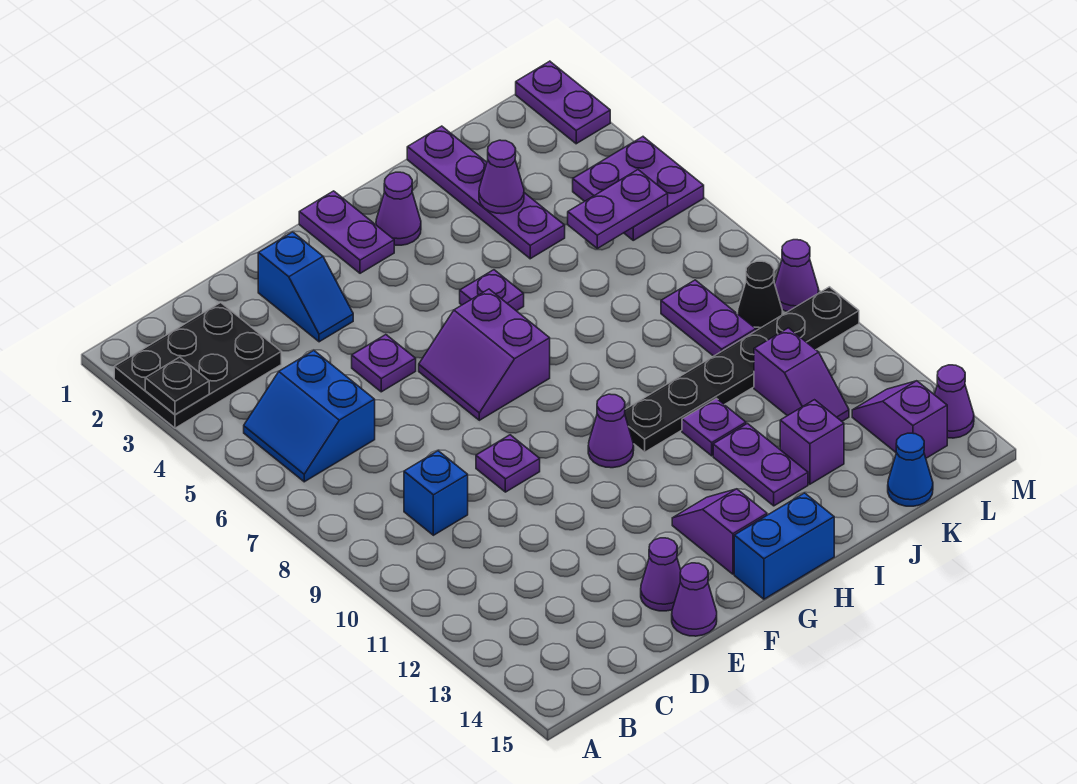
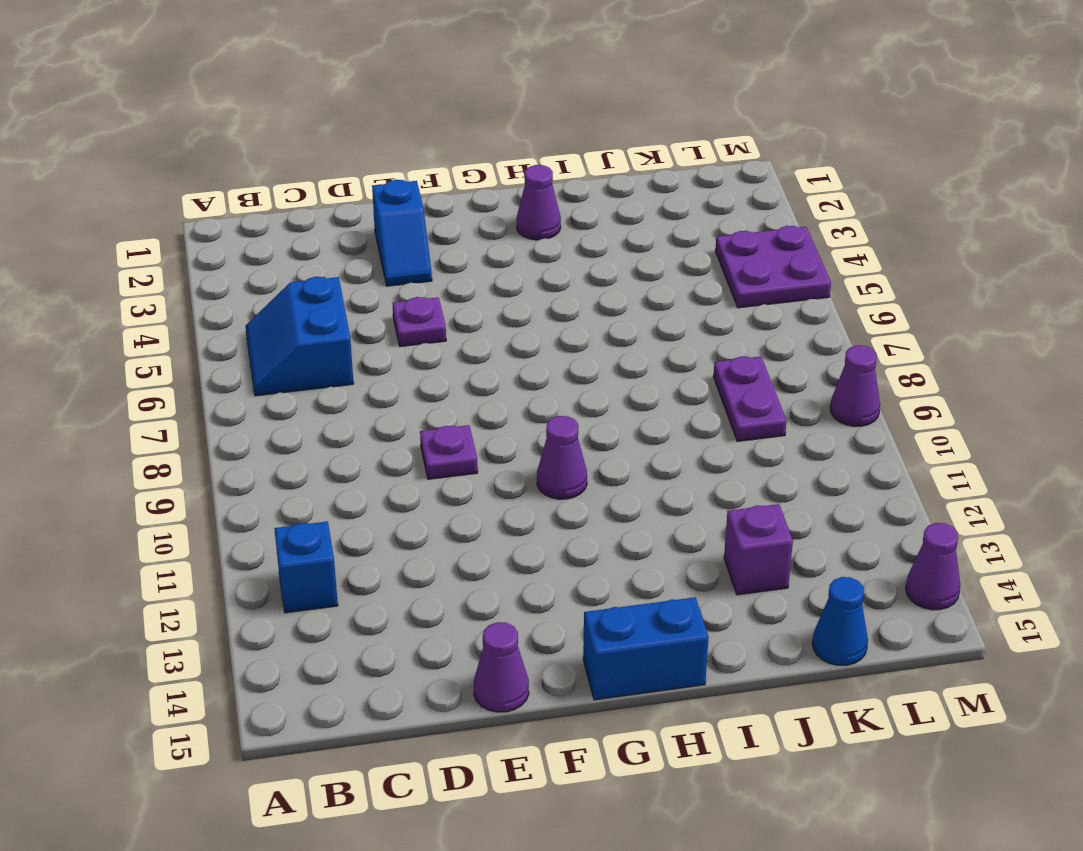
blue 1x1 brick [274,521,338,613] -> blue 1x1 brick moved to [404,451,468,535]
none -> black 2x3 plate [114,303,281,428]
none -> purple 1x1 cone [641,538,681,611]
none -> purple 2x2 slope [419,289,550,420]
none -> purple 1x2 plate [299,191,394,273]

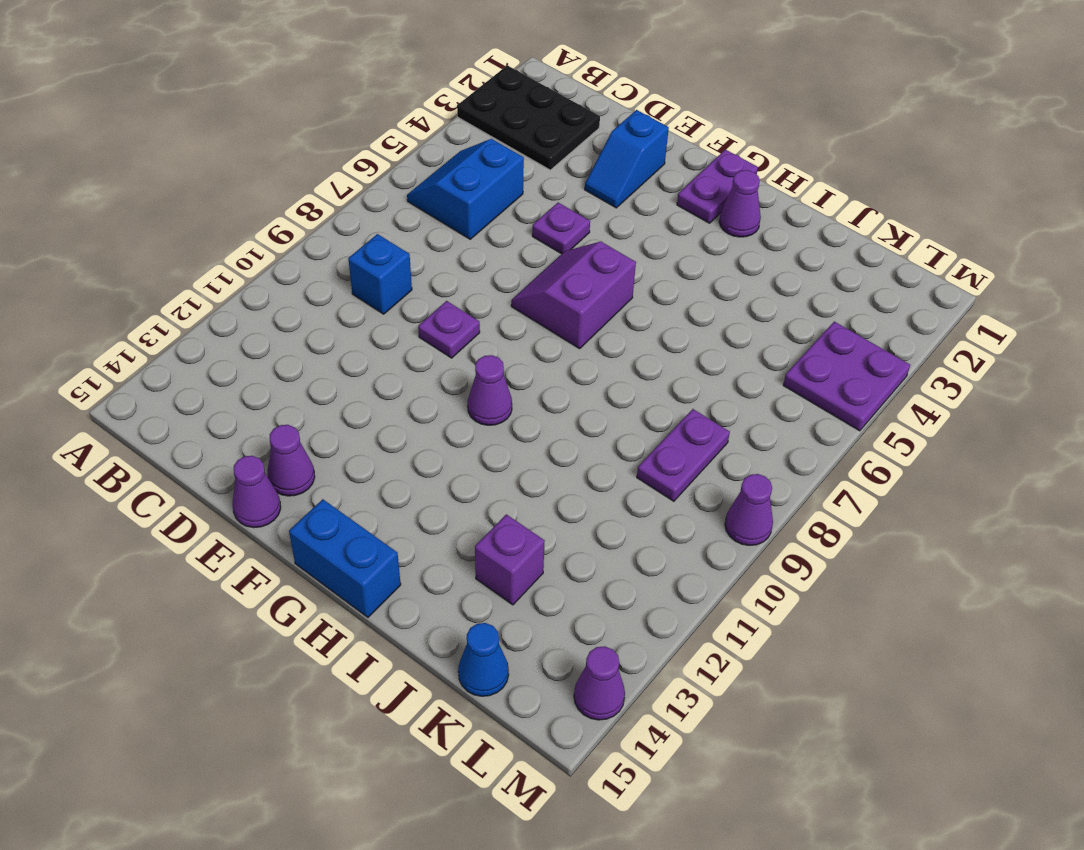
none -> purple 1x2 slope [672,489,767,574]
none -> purple 1x1 plate [460,270,524,311]
none -> black 1x6 plate [625,287,859,452]
none -> purple 1x1 plate [682,398,746,456]

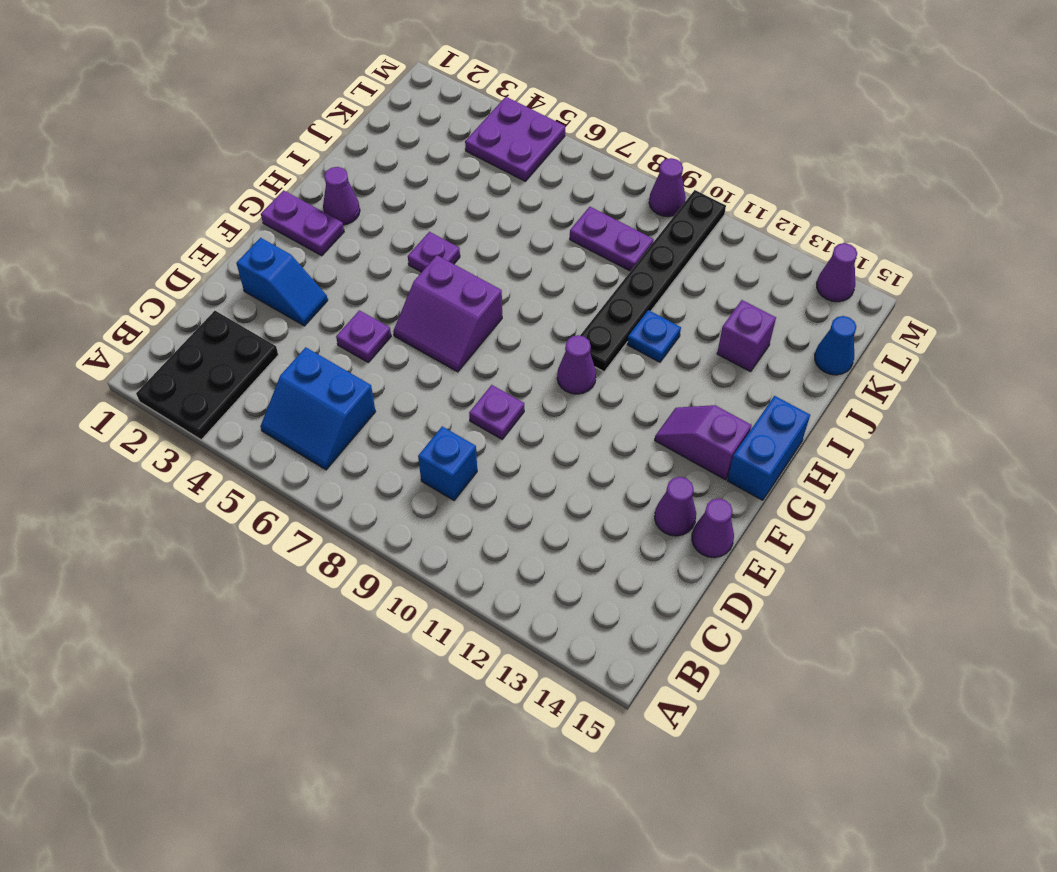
blue 1x1 plate [627,310,681,362] -> purple 1x1 plate [682,398,746,456]
none -> purple 1x2 plate [713,424,808,506]
none -> purple 1x4 plate [407,126,565,259]
none -> purple 1x2 slope [754,328,849,421]
none -> black 1x1 cone [737,261,783,331]

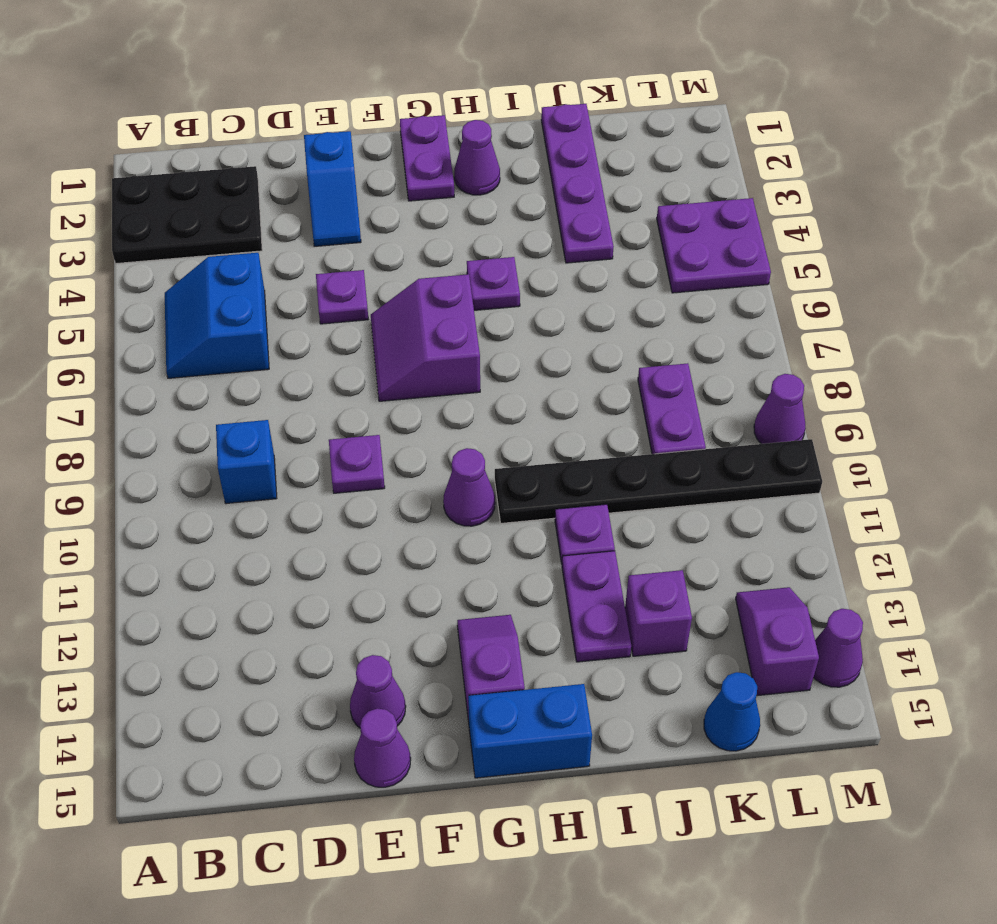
none -> purple 1x2 slope [754,328,849,421]
none -> black 1x1 cone [737,261,783,331]
none -> purple 1x2 plate [516,61,610,144]
none -> black 1x1 plate [145,357,209,414]

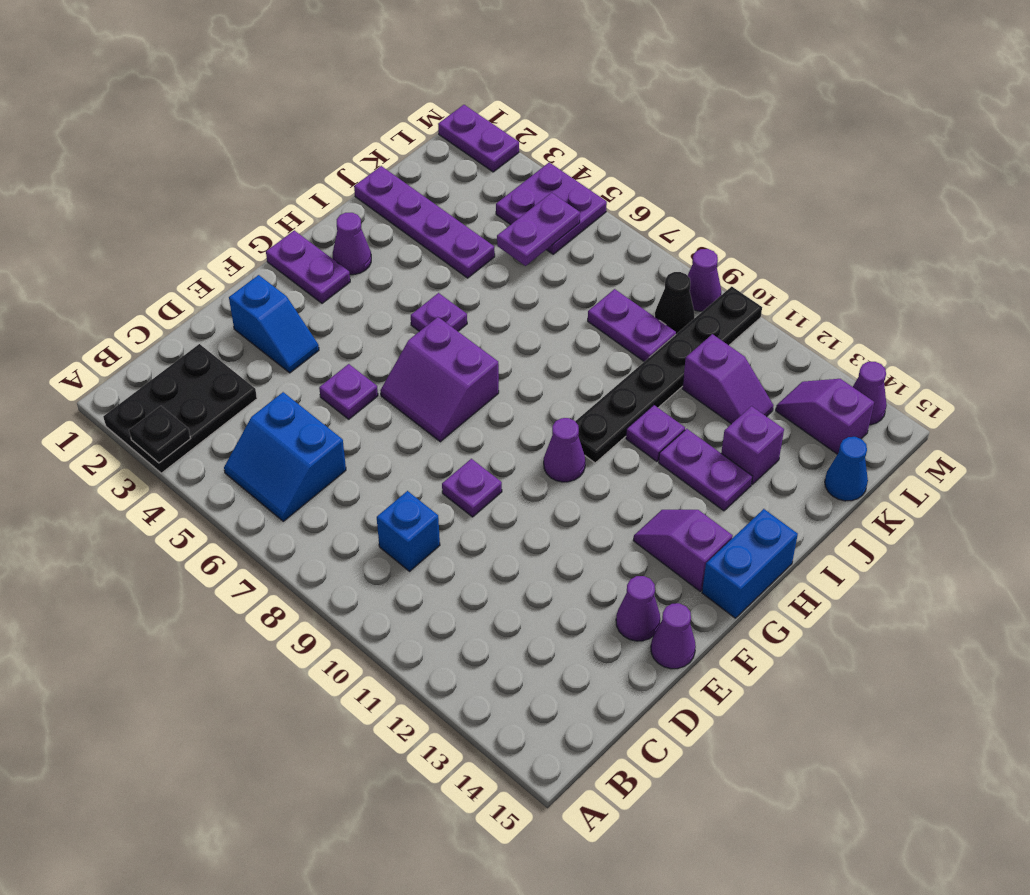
none -> purple 1x1 cone [479,140,524,214]

